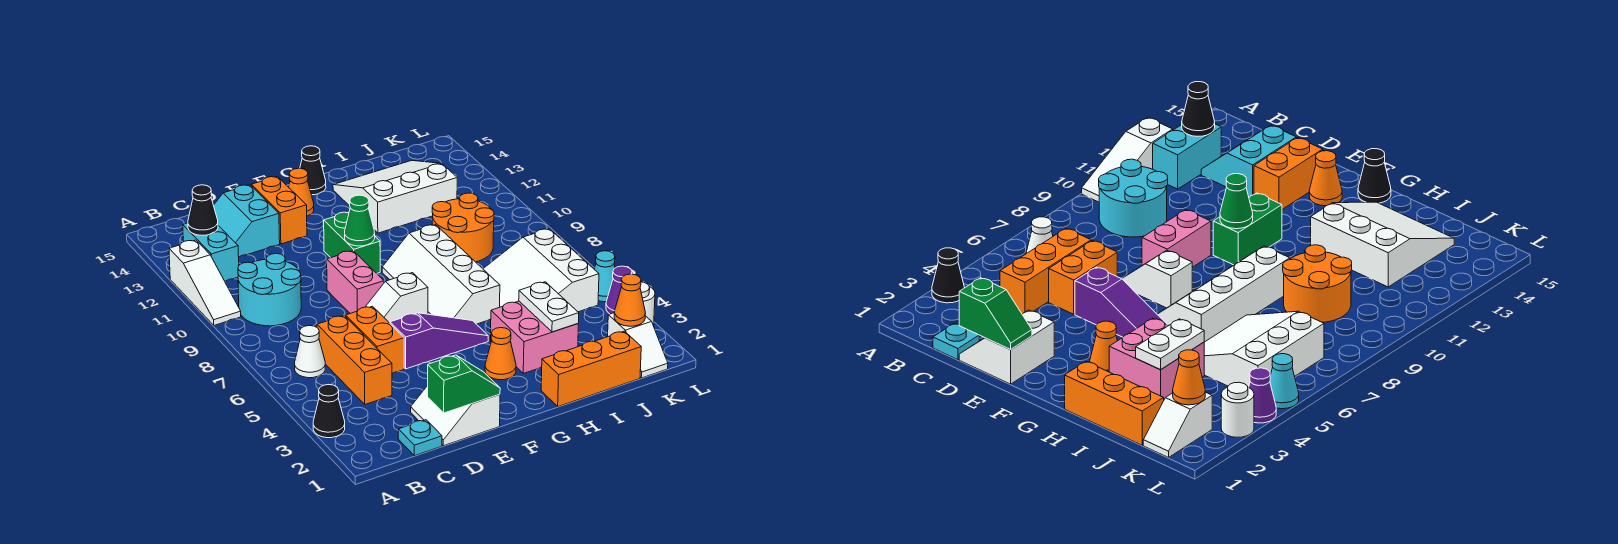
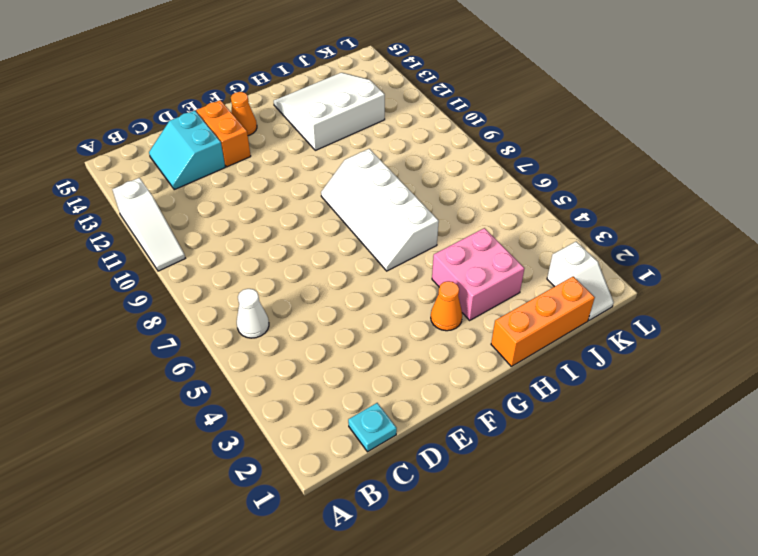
none -> black 1x1 cone [313,385,345,438]
none -> cyan 2x2 round brick [238,254,301,326]
none -> cyan 1x2 brick [183,223,239,281]
none -> orange 1x3 brick [317,316,392,404]

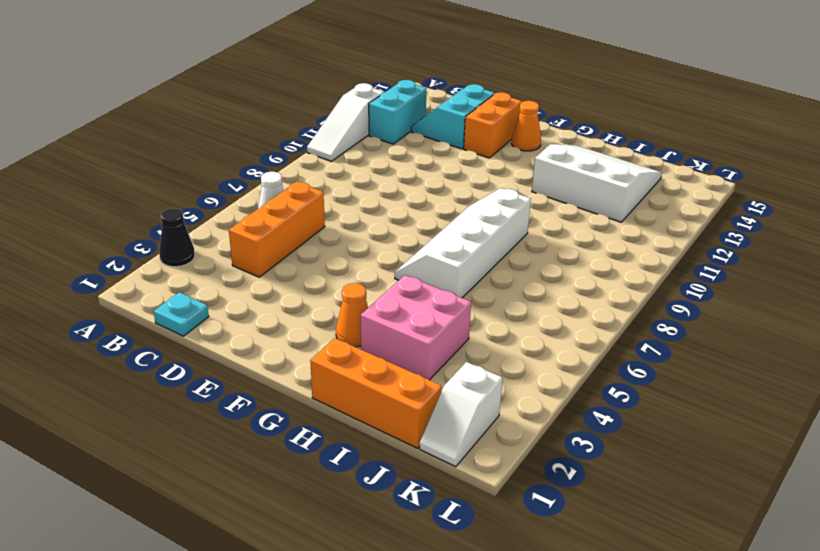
none -> cyan 2x2 round brick [238,254,301,326]
none -> white 2x2 slope [411,386,500,446]
none -> orange 1x2 brick [346,306,404,373]
none -> purple 1x3 slope [390,313,488,369]

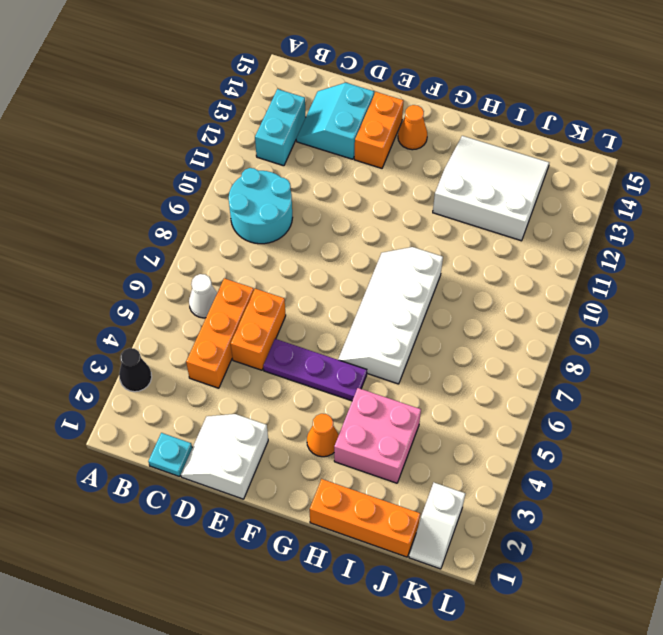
purple 1x3 plate [263,339,367,401] -> purple 1x3 slope [390,313,488,369]
none -> white 1x3 slope [169,240,241,325]
none -> white 1x2 slope [366,273,428,323]
none -> pink 1x2 brick [327,251,384,313]
none -> green 1x2 brick [324,212,380,273]

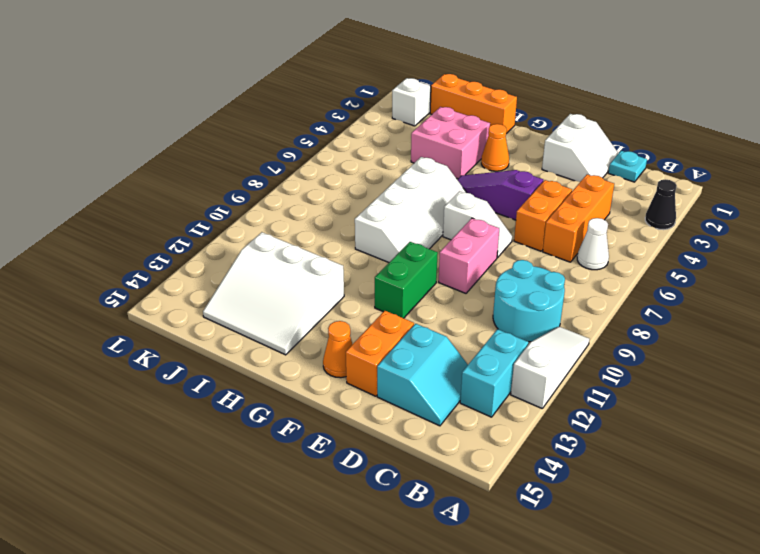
none -> black 1x1 cone [300,146,326,195]
none -> white 3x3 slope [483,229,599,312]
none -> orange 2x2 round brick [432,193,494,262]
none -> white 1x1 round brick [640,282,655,326]

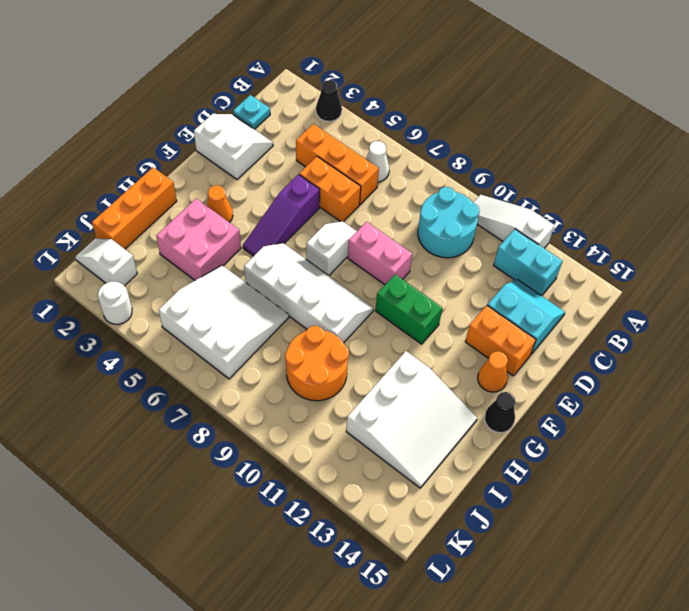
none -> purple 1x1 cone [606,266,632,314]
none -> cyan 1x1 cone [594,251,615,302]
none -> black 1x1 cone [188,185,218,235]
none -> green 1x2 slope [428,355,500,413]

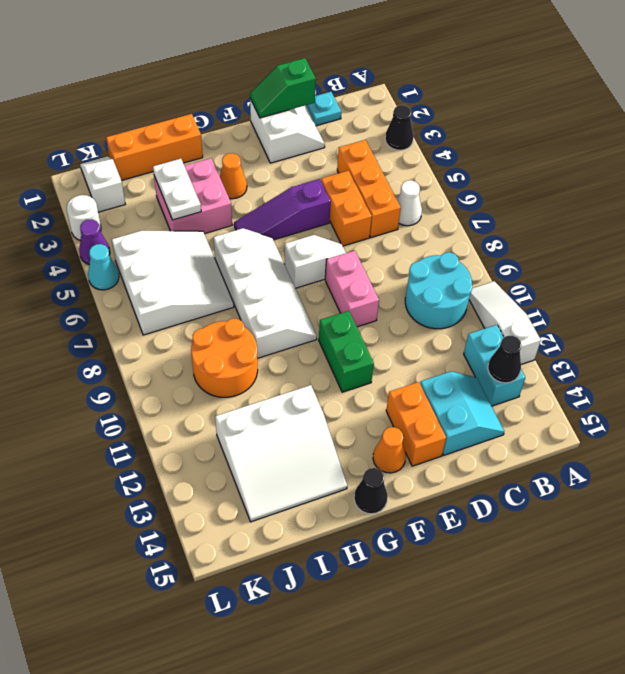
none -> green 1x1 cone [345,195,375,246]
none -> orange 1x1 cone [614,274,645,326]

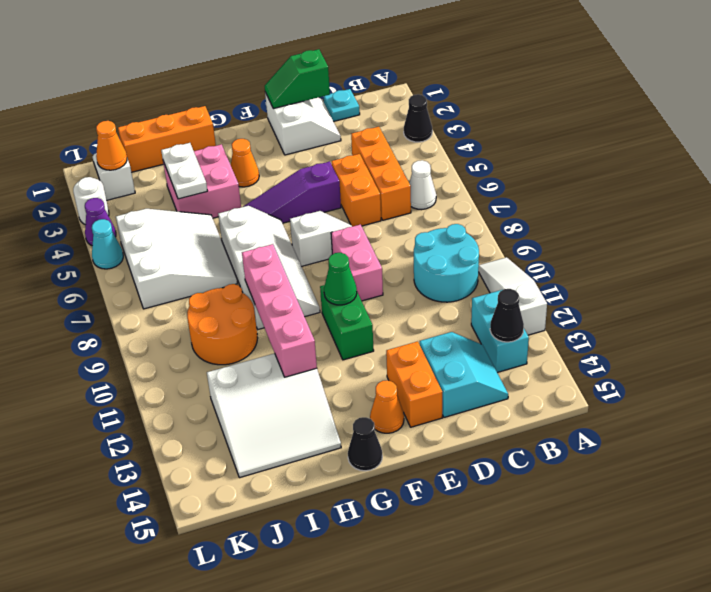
pink 1x4 brick [242,244,317,377] -> none

